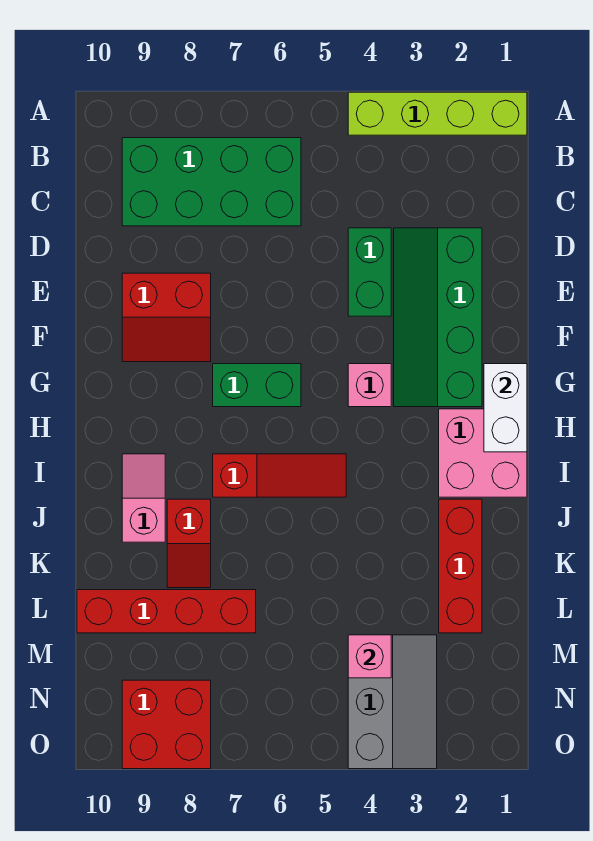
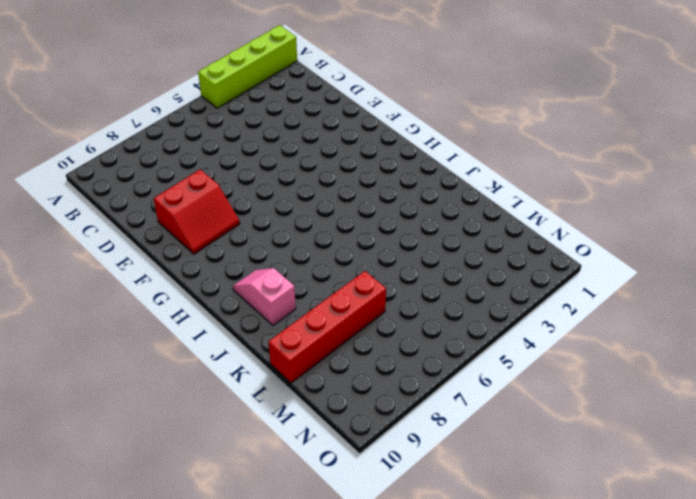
none -> green 2x4 brick [122,138,301,226]
none -> green 2x4 slope [394,228,482,407]
none -> green 1x2 brick [348,228,391,316]

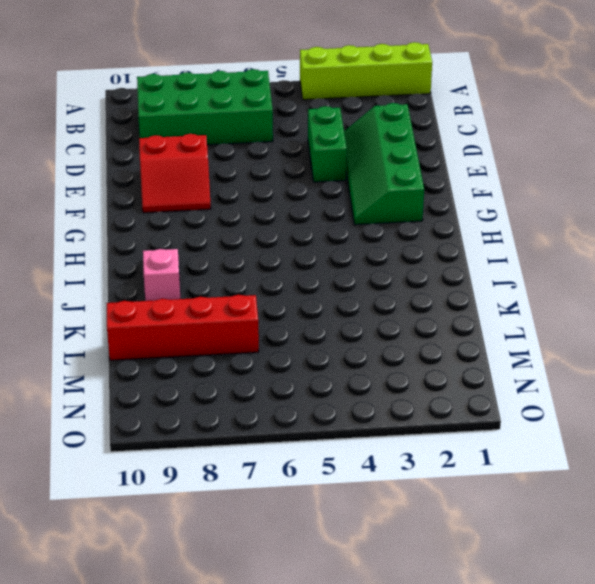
none -> pink 1x1 brick [348,364,391,407]
none -> green 1x2 brick [213,364,301,407]
none -> pink 2x2 brick [439,409,527,497]

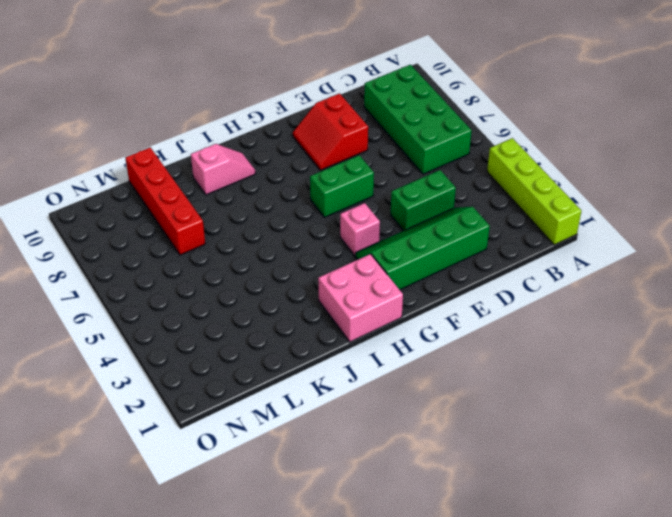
green 1x2 brick [310,155,374,217] -> green 1x2 brick turned to [213,364,301,407]
none -> red 1x3 slope [213,454,346,497]
none -> red 1x3 brick [439,499,482,633]
none -> red 1x2 slope [167,499,211,588]

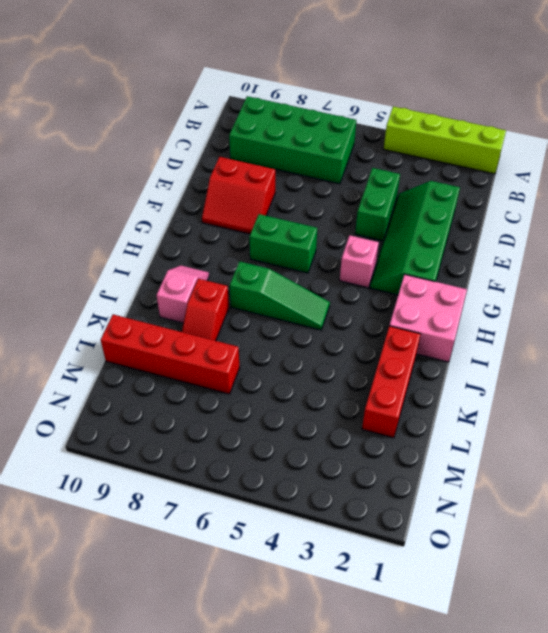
green 1x3 slope [230,261,330,330] -> red 1x3 slope [213,454,346,497]
none -> grey 2x3 slope [348,635,437,769]
none -> red 2x2 brick [122,680,211,769]
none -> white 1x2 brick [484,364,527,452]

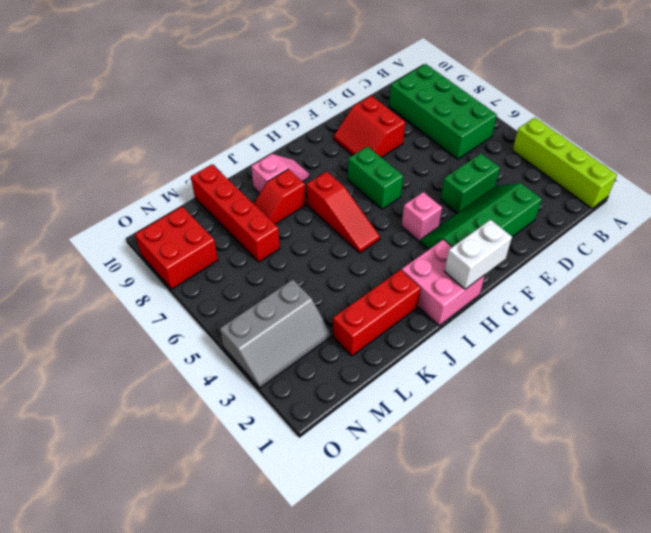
none -> pink 1x1 brick [348,635,391,678]

